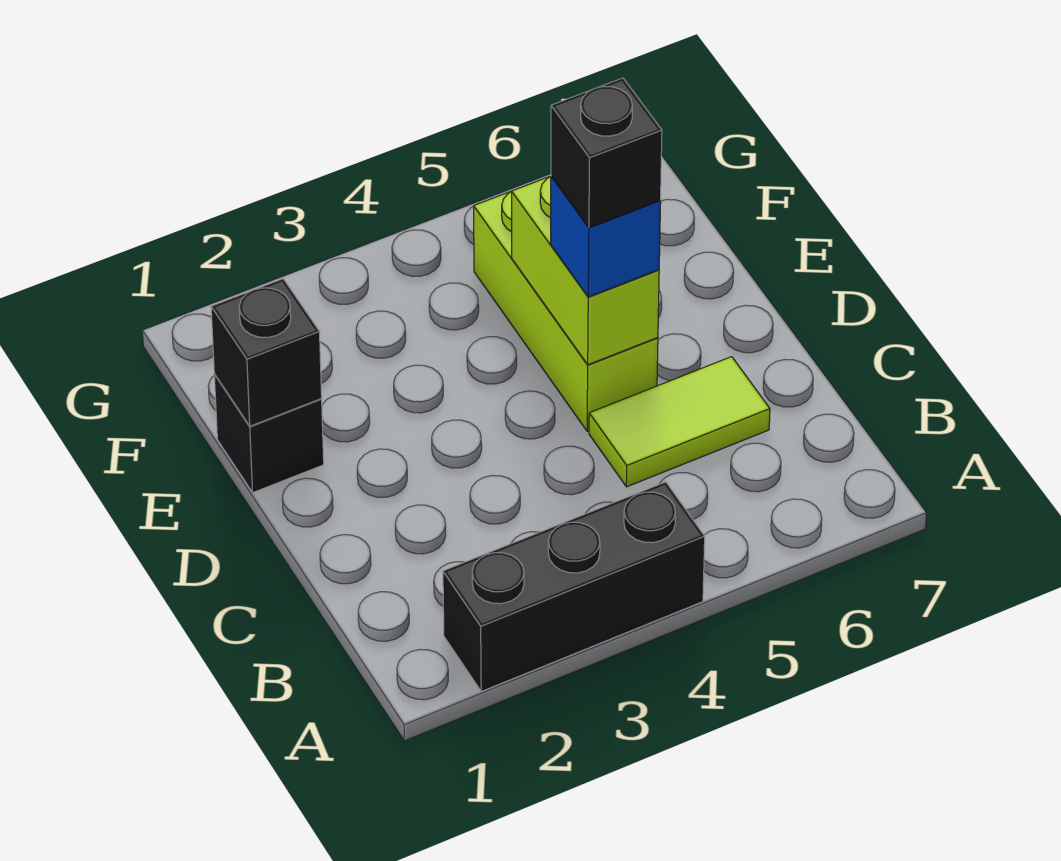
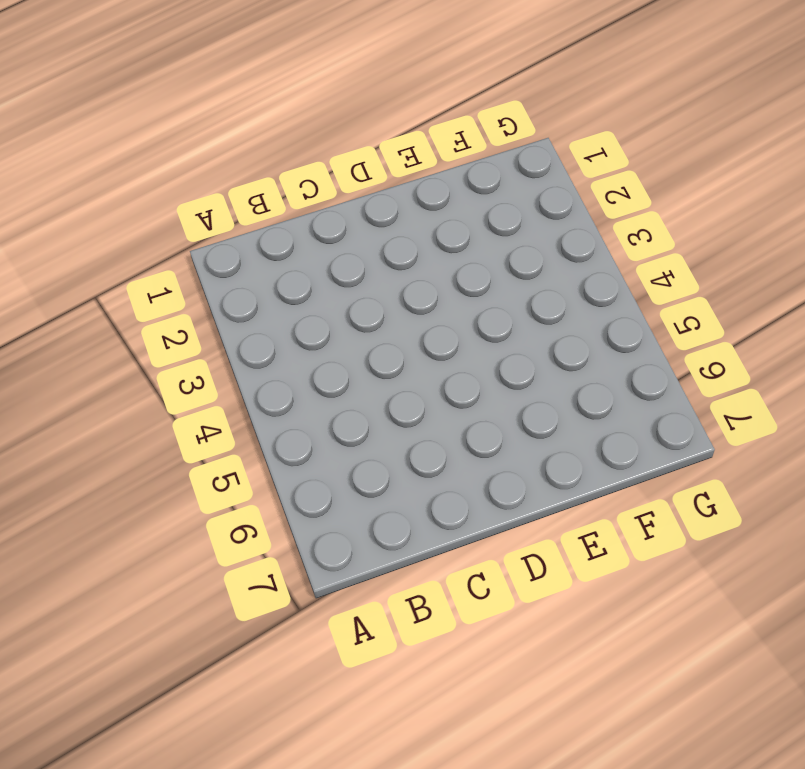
none -> black 1x3 brick [443,482,705,691]
none -> lime 1x2 tile [589,357,770,487]

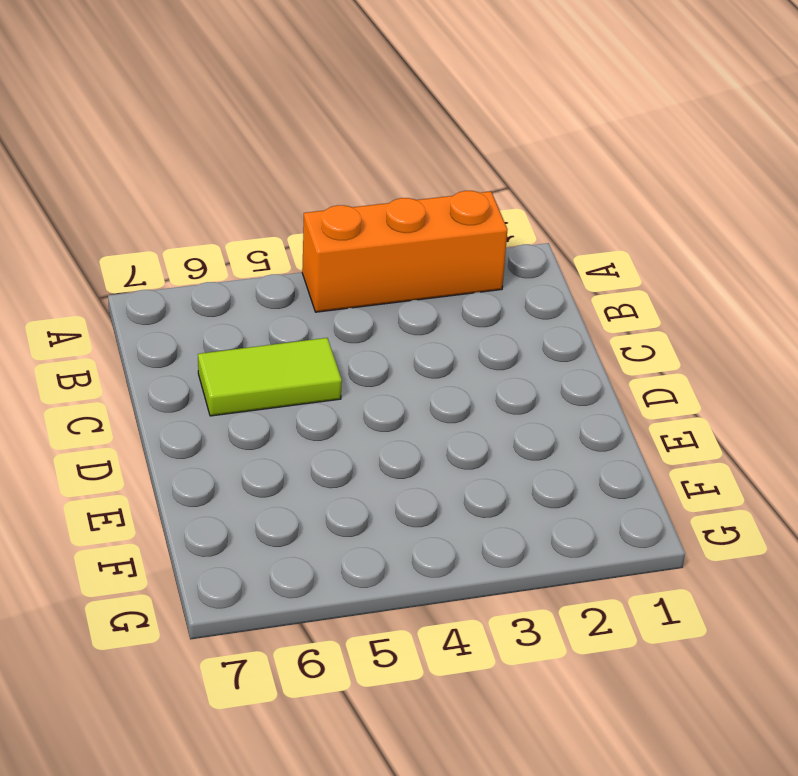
orange 1x3 brick [302,191,508,312] -> black 1x3 brick [443,482,705,691]
none -> lime 1x3 brick [474,191,658,431]
none -> black 1x1 brick [214,374,324,492]

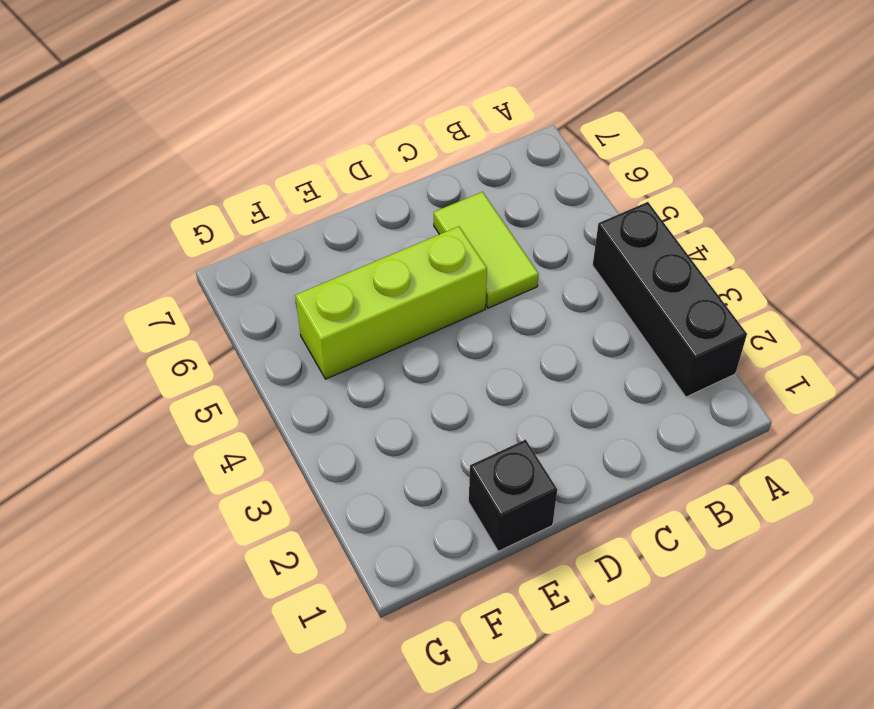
none -> lime 1x2 brick [512,176,659,365]
none -> black 1x1 brick [211,279,322,426]

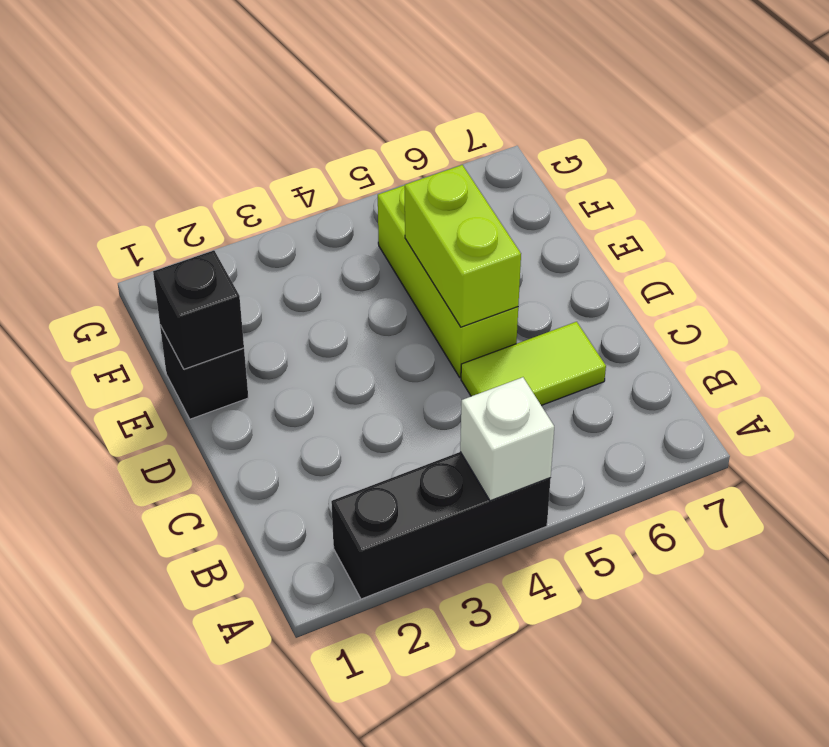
white 1x1 brick [460,377,554,501] -> none
none -> blue 1x1 brick [551,176,661,297]
none -> black 1x1 brick [551,78,662,228]

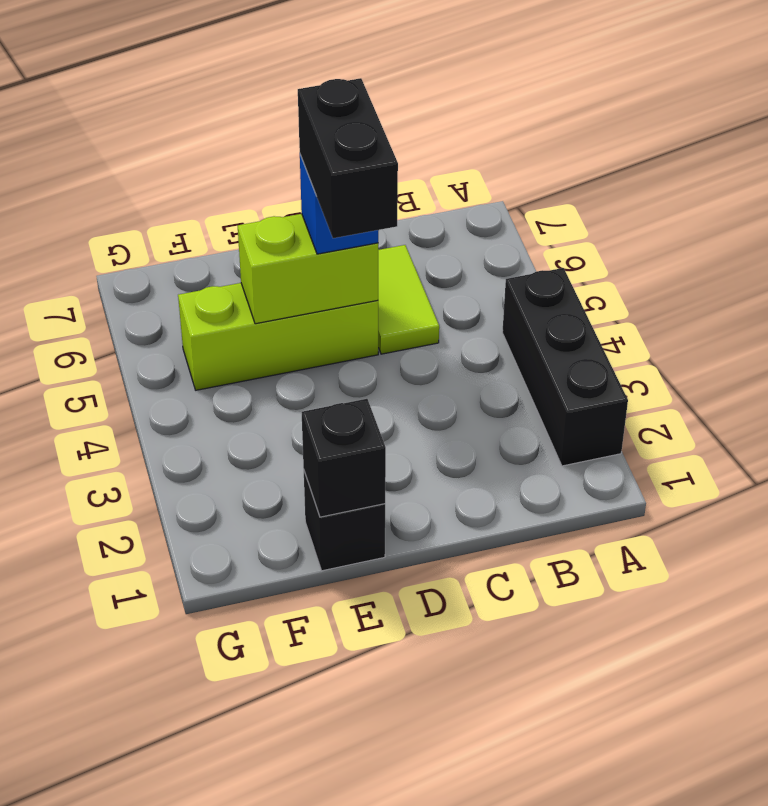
black 1x2 brick [298,78,398,238] -> black 1x1 brick [551,78,662,228]

